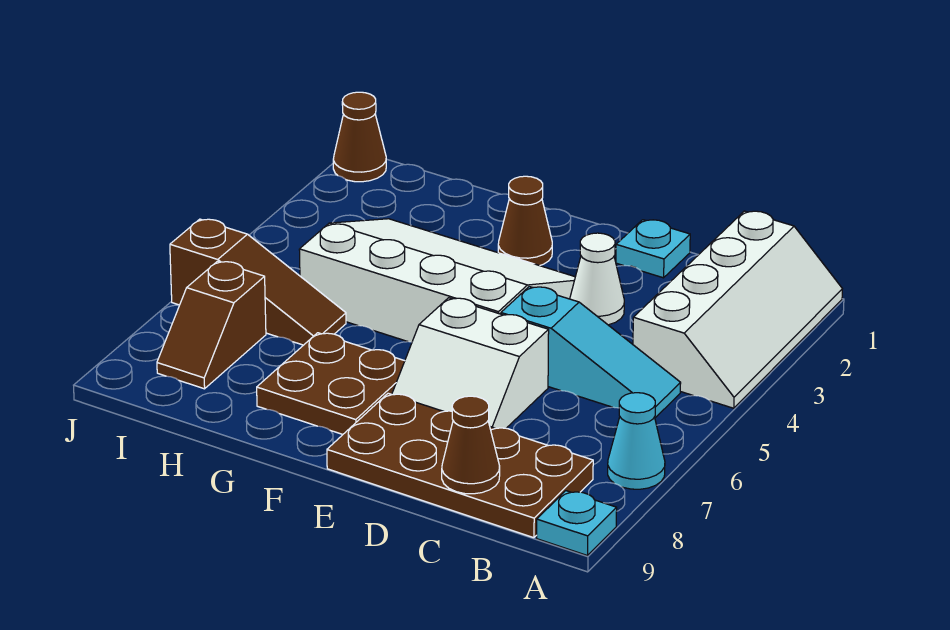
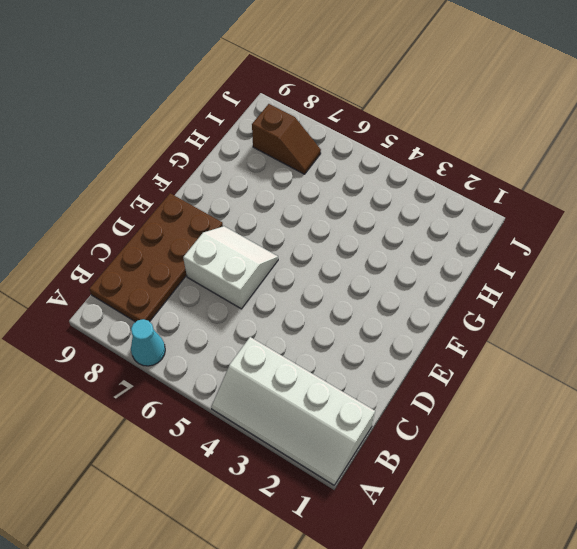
white 2x2 slope [183,226,278,309] -> white 2x2 slope turned to [392,298,549,428]
brown 1x2 slope [252,104,321,174] -> brown 1x2 slope turned to [157,261,266,389]
none -> cyan 1x1 plate [537,491,617,556]
none -> cyan 1x3 slope [501,287,681,418]
none -> cyan 1x1 plate [616,220,690,278]

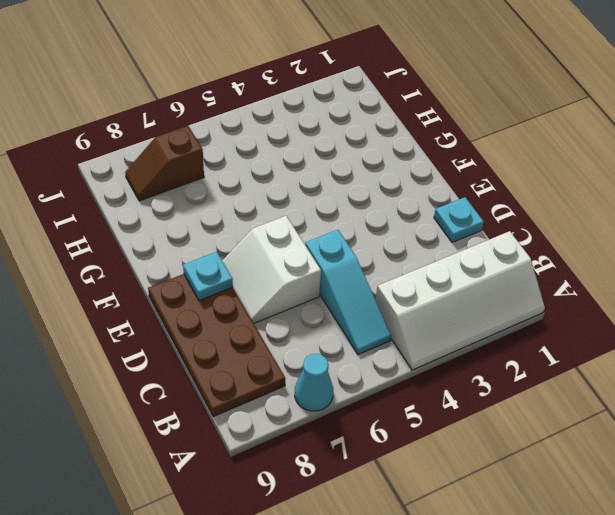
cyan 1x1 plate [183,252,233,301] -> cyan 1x1 plate moved to [537,491,617,556]
none -> white 1x1 cone [570,233,624,325]
none -> white 3x4 slope [299,219,575,342]
none -> brown 1x1 cone [498,176,552,266]

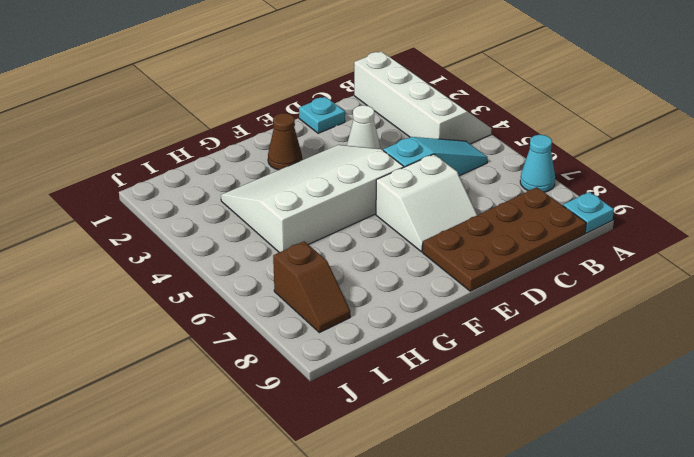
none -> brown 2x2 plate [257,333,405,434]
none -> brown 1x3 slope [170,219,346,345]
none -> brown 1x1 cone [333,92,386,182]

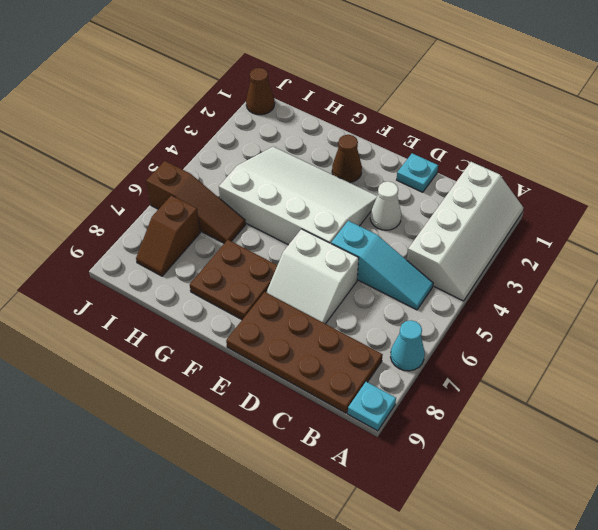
none -> brown 1x1 cone [442,396,500,494]

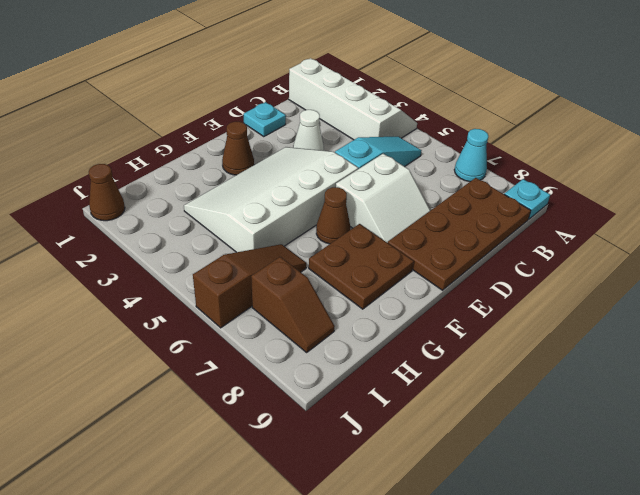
brown 1x1 cone [316,187,350,244] -> brown 1x1 cone moved to [442,396,500,494]

